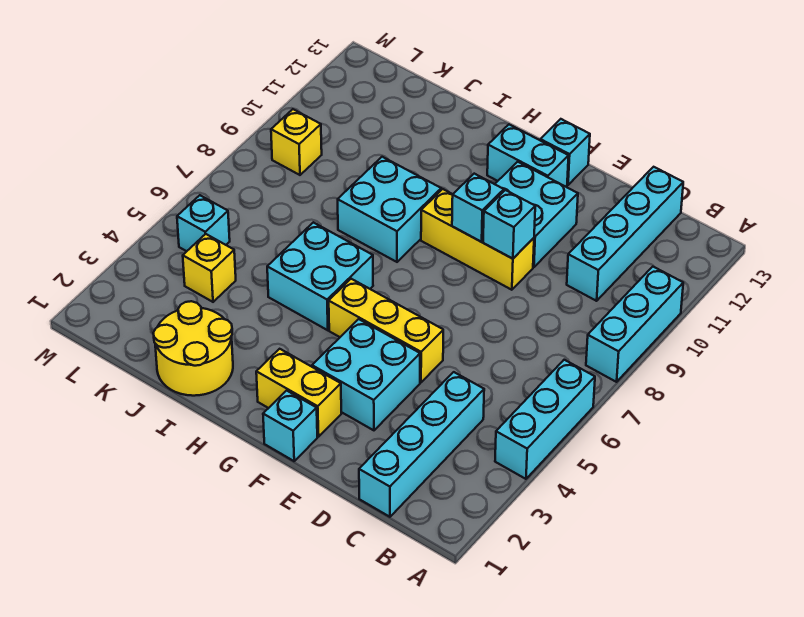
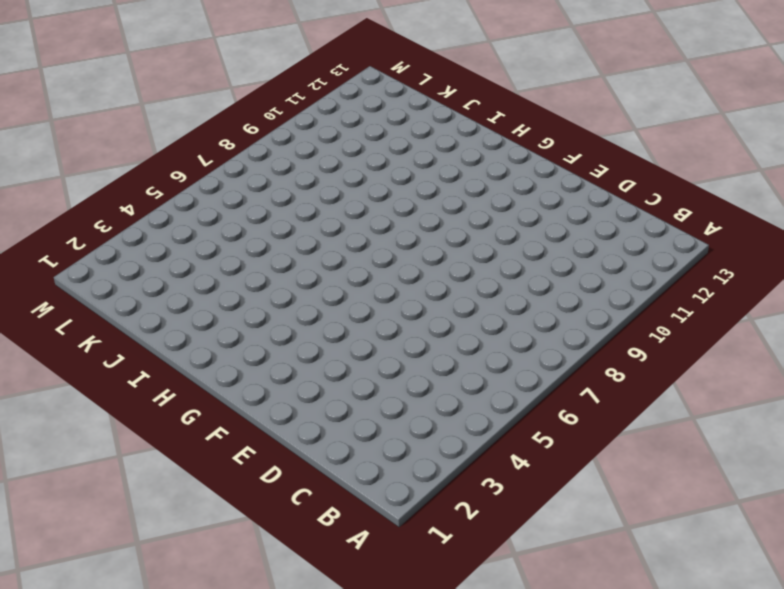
none -> cyan 1x3 brick [495,360,595,479]
none -> cyan 1x3 brick [586,267,683,382]
none -> cyan 1x4 brick [359,372,484,517]

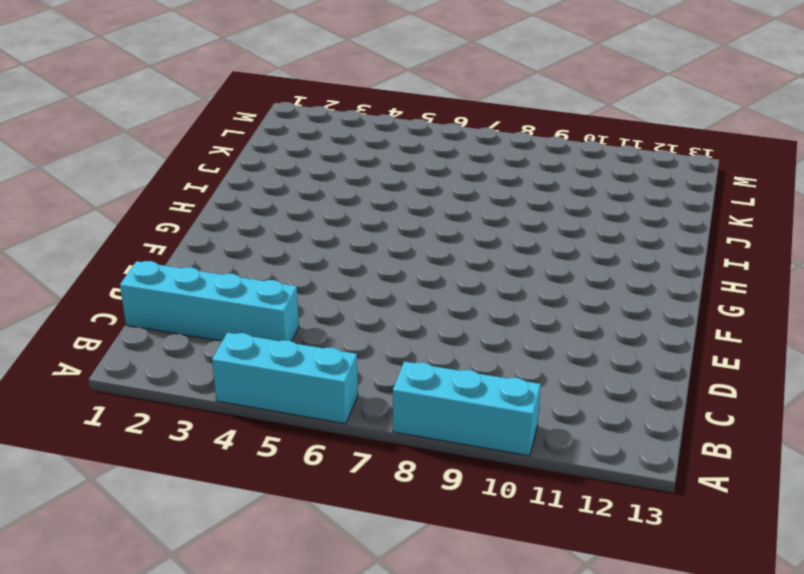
none -> cyan 1x4 brick [567,167,683,301]
none -> cyan 2x2 brick [312,319,420,430]
none -> yellow 1x3 brick [329,279,443,382]

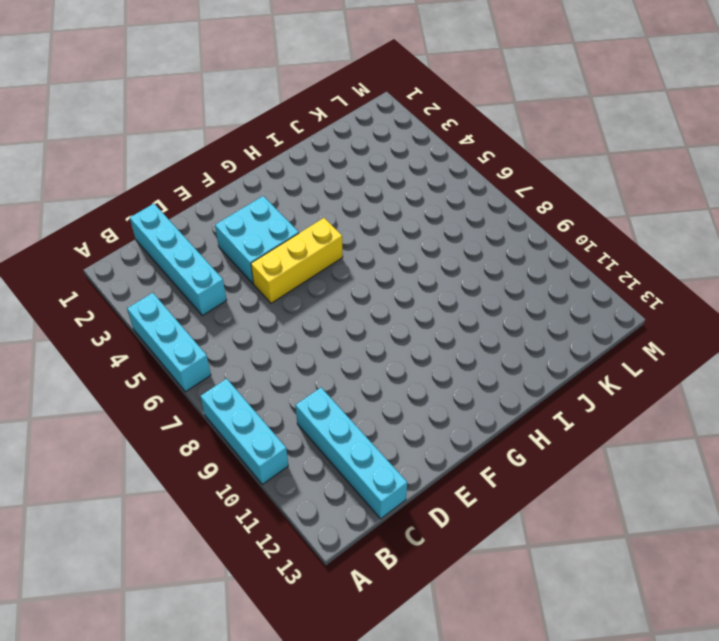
none -> yellow 1x3 brick [421,189,534,290]
none -> cyan 2x2 brick [495,162,578,267]
none -> cyan 1x1 brick [263,391,317,461]

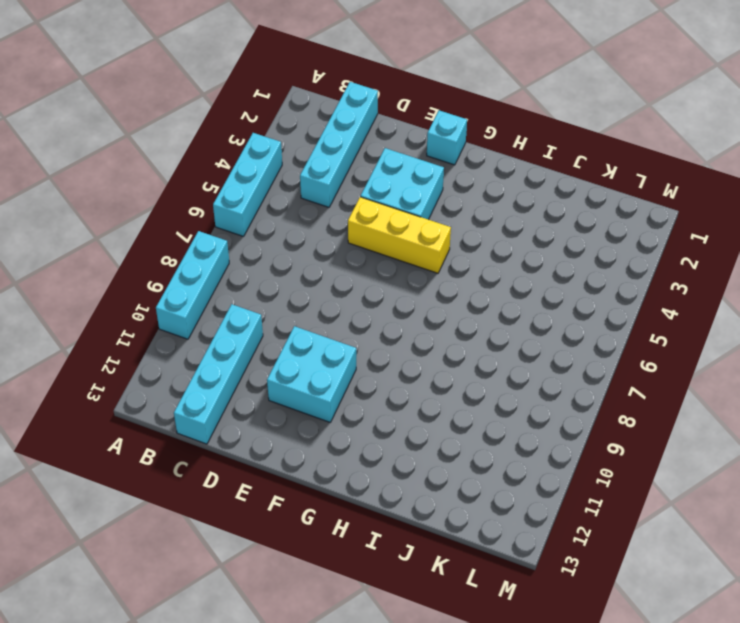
none -> yellow 1x3 brick [421,189,534,290]
none -> yellow 1x2 brick [256,349,341,437]
none -> cyan 1x2 brick [487,124,569,187]

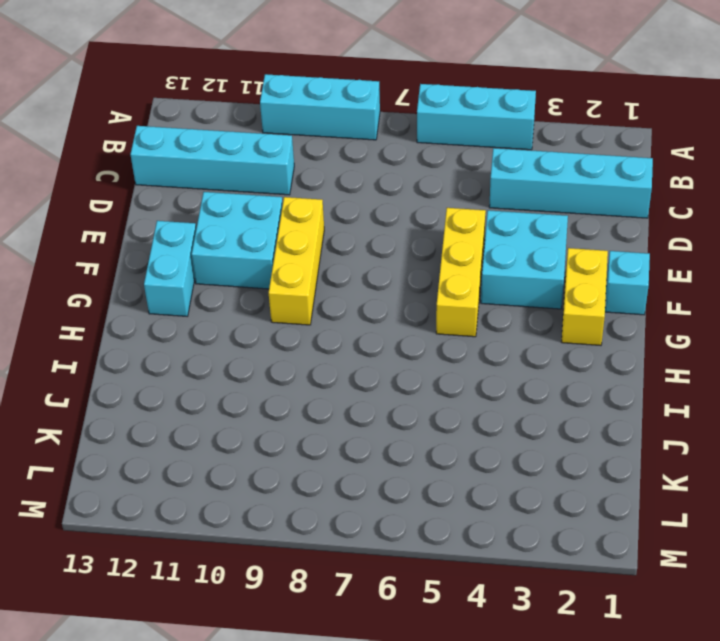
none -> cyan 1x1 brick [540,119,590,185]
none -> cyan 2x2 brick [267,222,373,330]
none -> cyan 2x2 brick [338,157,441,262]

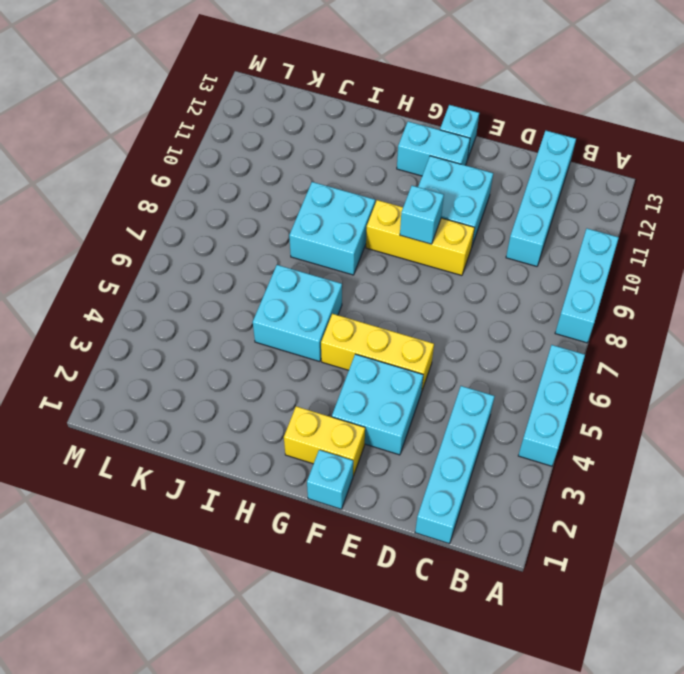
none -> yellow 2x2 round brick [153,301,233,396]
none -> yellow 1x1 brick [183,234,236,302]
none -> cyan 1x1 brick [177,195,230,251]

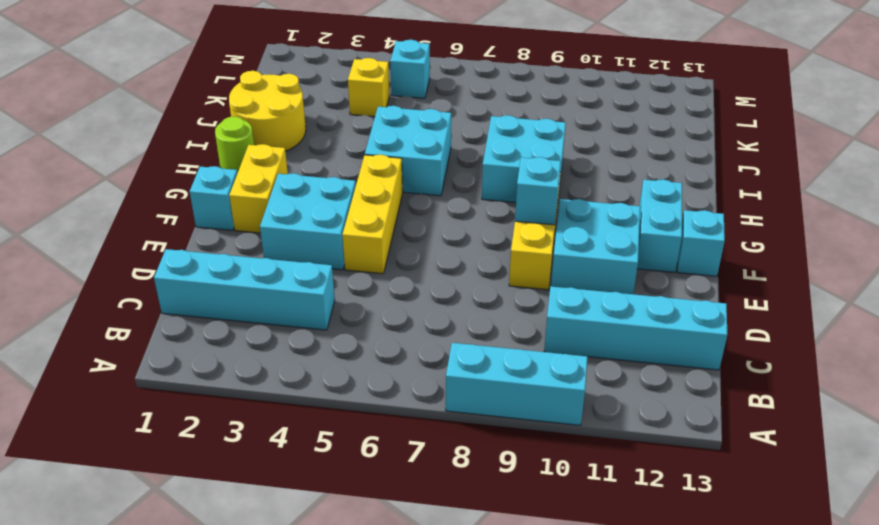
lime 1x1 round brick [215,116,254,173] -> none
none -> cyan 1x3 brick [495,360,595,479]
none -> yellow 1x1 brick [271,109,322,175]
none -> cyan 1x1 brick [483,190,535,259]

